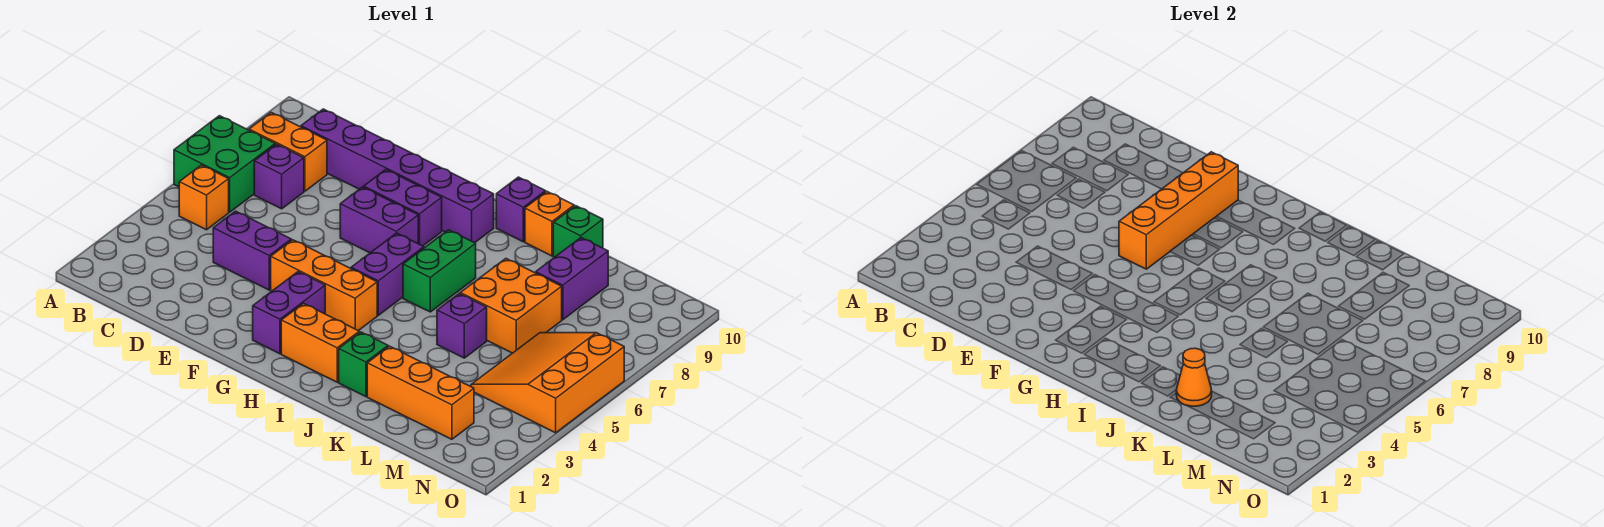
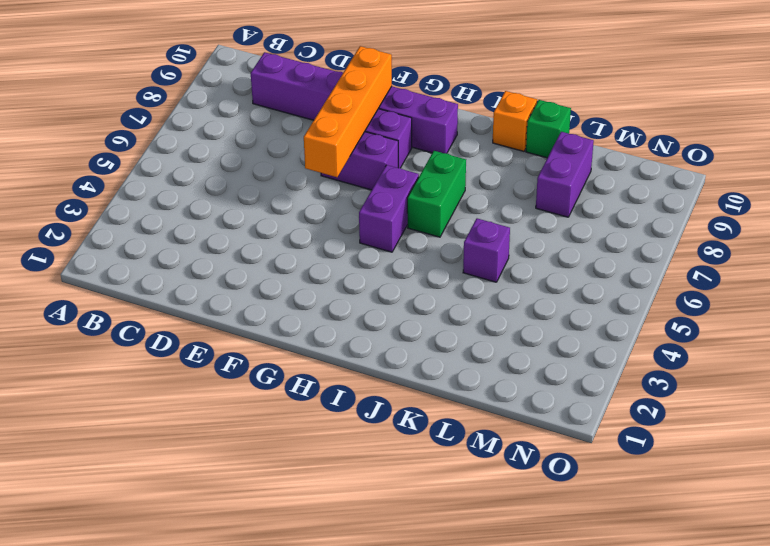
none -> green 2x2 brick [174,116,275,212]
none -> orange 1x1 brick [179,165,229,230]
none -> orange 1x2 brick [249,112,327,191]

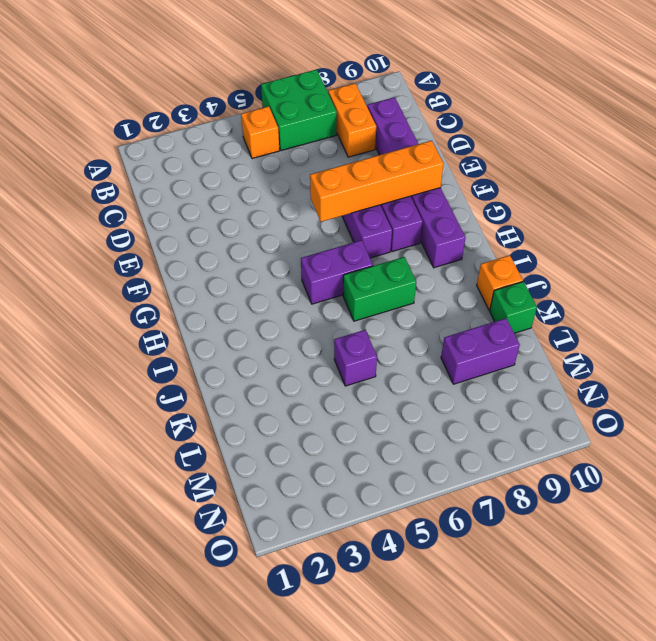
none -> purple 1x1 brick [254,144,304,209]
none -> purple 1x2 brick [213,211,291,290]
none -> orange 1x3 brick [271,240,377,331]

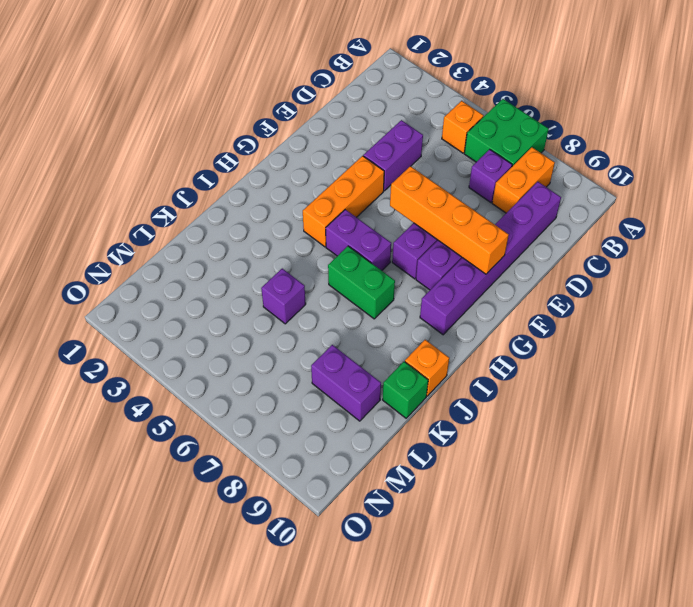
none -> purple 1x2 brick [253,272,325,354]
none -> orange 1x2 brick [281,303,359,382]
none -> purple 1x1 brick [496,177,546,242]

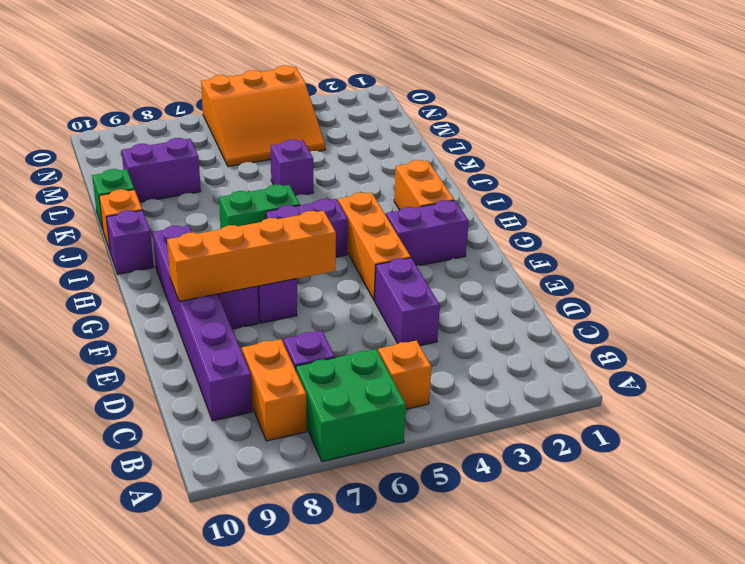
none -> green 1x1 brick [339,332,388,397]
none -> orange 1x3 brick [367,346,474,439]
none -> orange 2x2 brick [460,259,562,353]

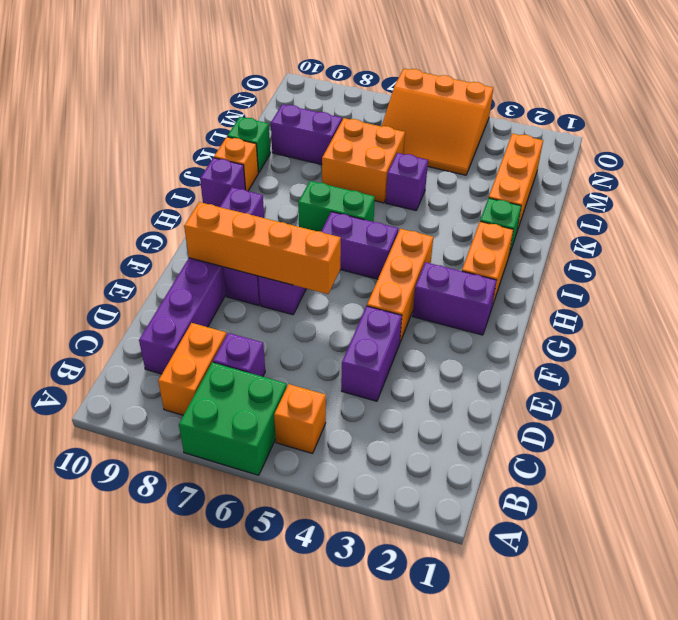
none -> orange 1x1 cone [1176,348,1212,406]

